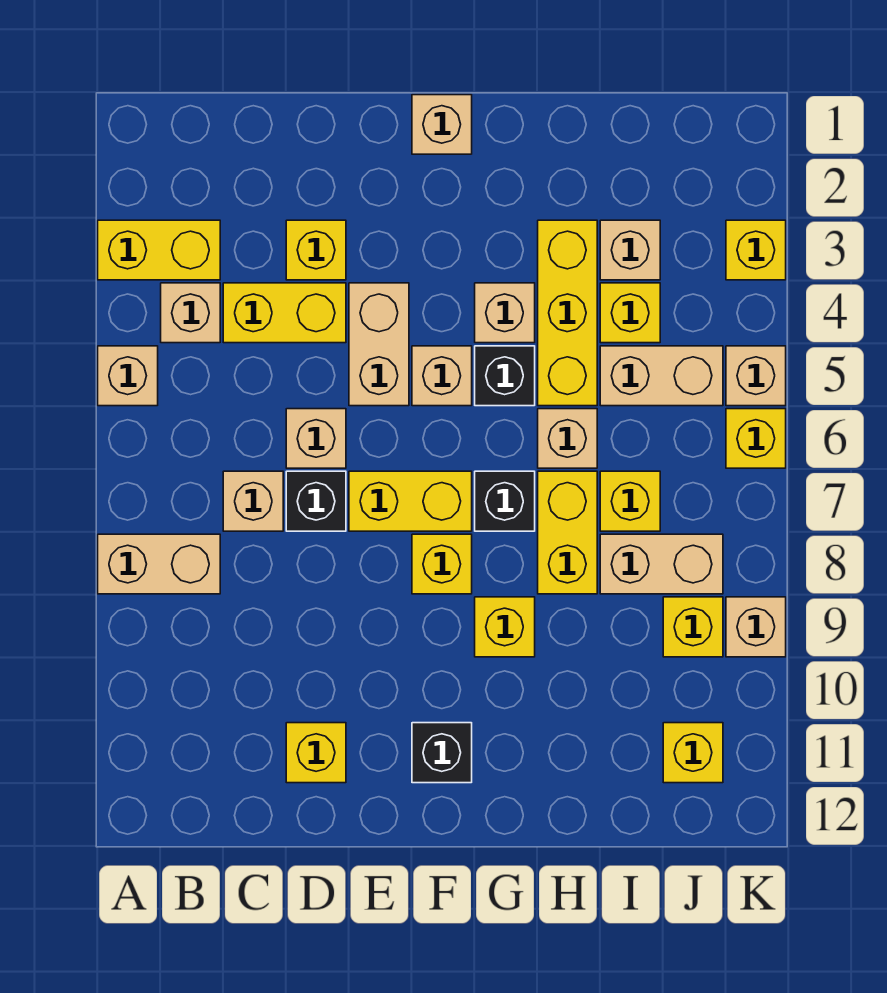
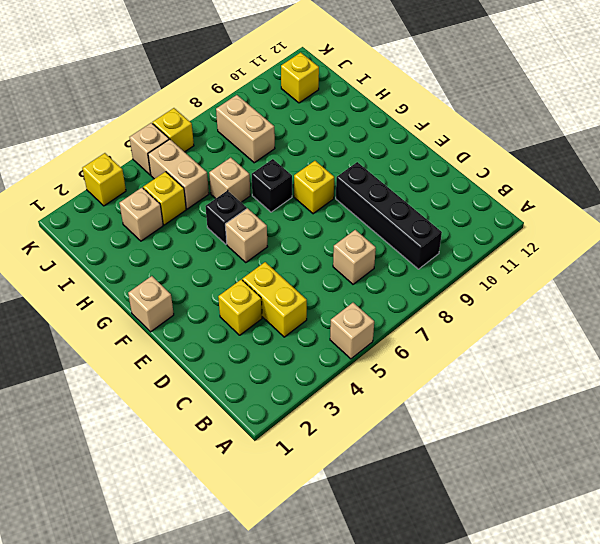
black 1x4 brick [336,162,442,269] -> none
none -> yellow 1x2 brick [98,220,220,280]
none -> tan 1x2 brick [98,534,220,594]
none -> tan 1x1 brick [161,283,220,343]
none -> tan 1x1 brick [286,409,346,468]

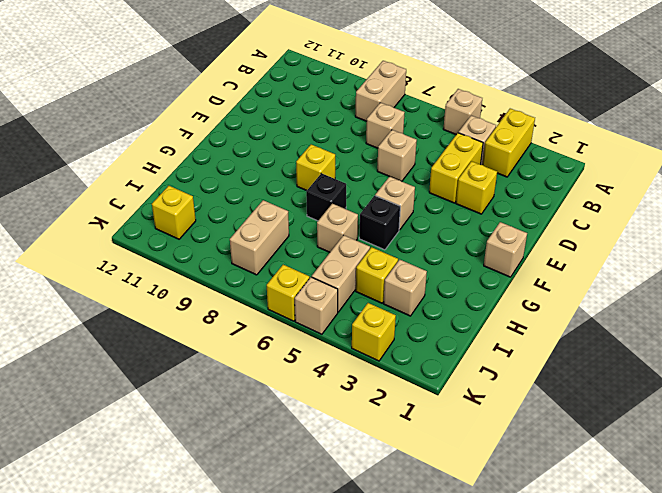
none -> black 1x1 brick [286,471,346,531]
none -> yellow 1x1 brick [286,723,346,783]
none -> tan 1x2 brick [349,283,409,406]
none -> yellow 1x2 brick [349,471,472,531]

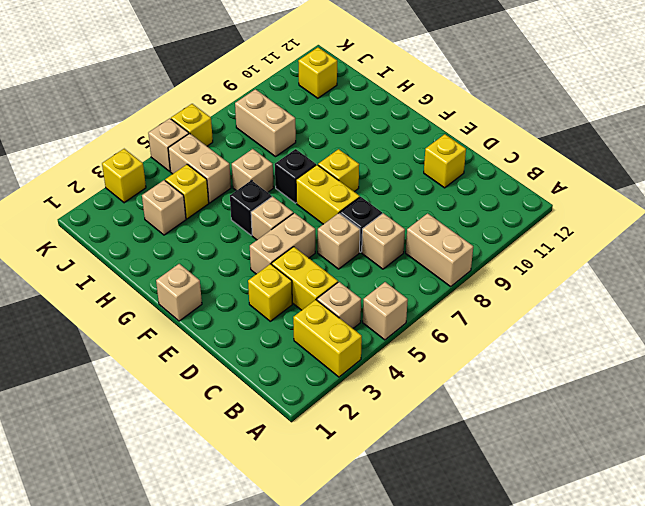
none -> black 1x1 brick [412,723,472,783]
none -> tan 1x1 brick [475,283,535,343]
none -> yellow 1x1 brick [475,597,535,657]
none -> yellow 1x3 brick [538,220,597,406]

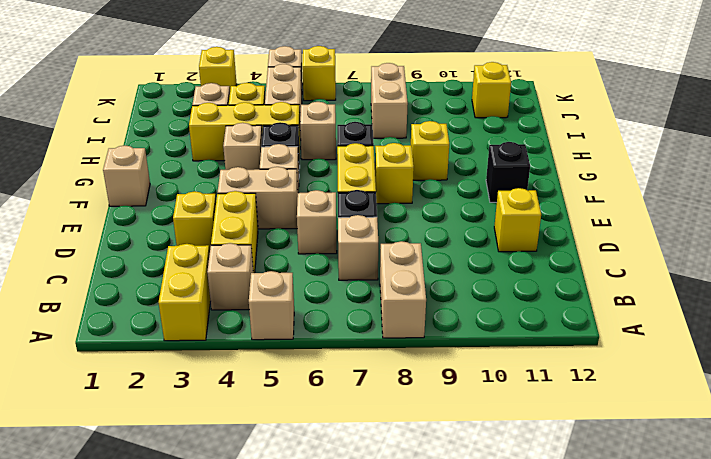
none -> yellow 1x2 brick [538,471,597,594]
none -> yellow 1x1 brick [600,471,660,531]
none -> yellow 1x1 brick [663,597,723,657]
none -> tan 1x1 brick [726,597,786,657]

